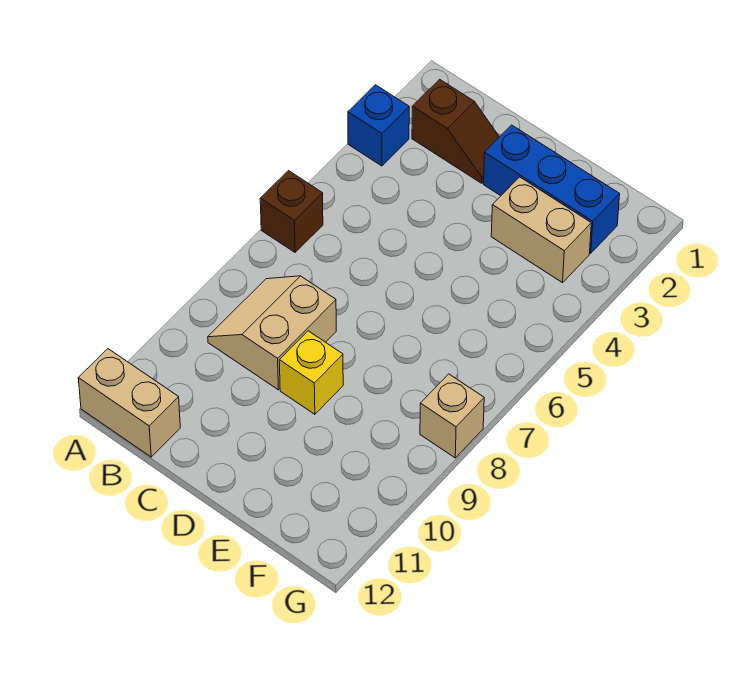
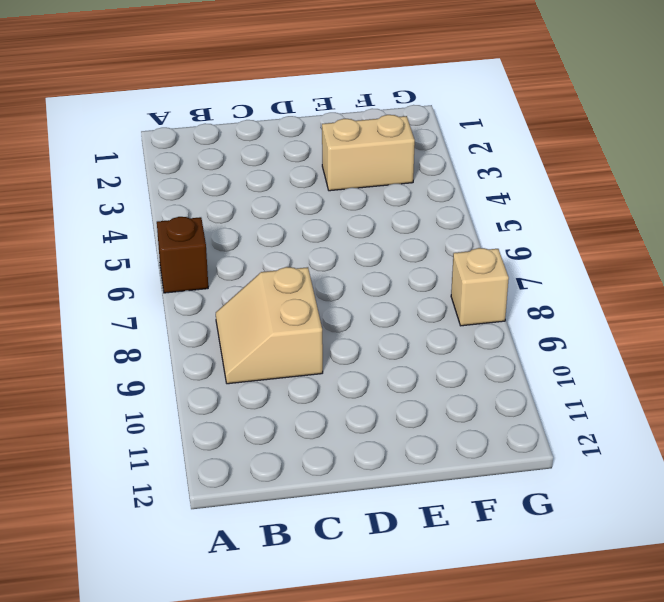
none -> blue 1x1 brick [348,85,409,166]
none -> tan 1x2 brick [78,349,180,457]

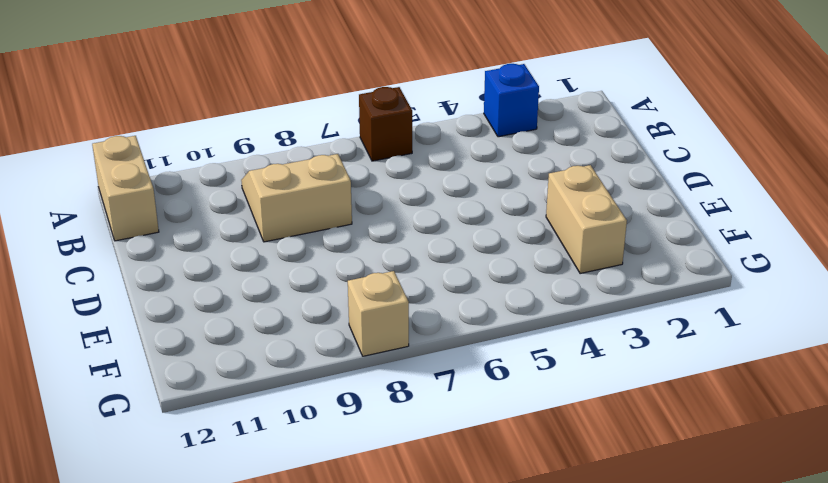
none -> brown 1x2 slope [412,79,499,183]
none -> blue 1x3 brick [484,125,620,253]

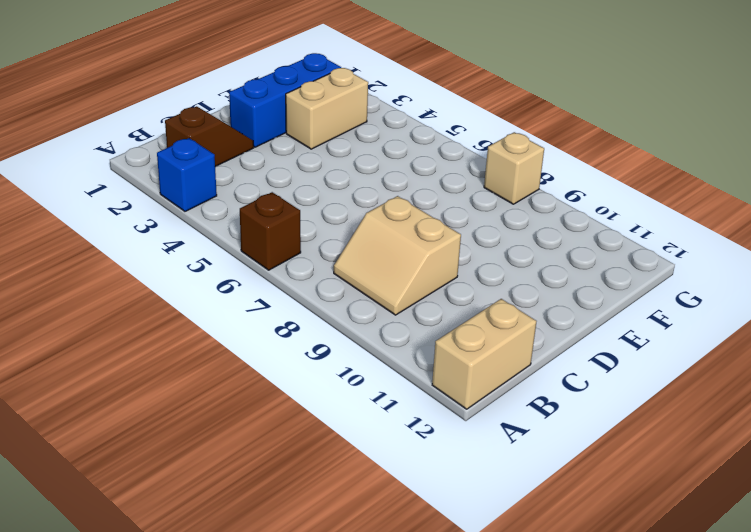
none -> yellow 1x1 brick [279,331,343,414]

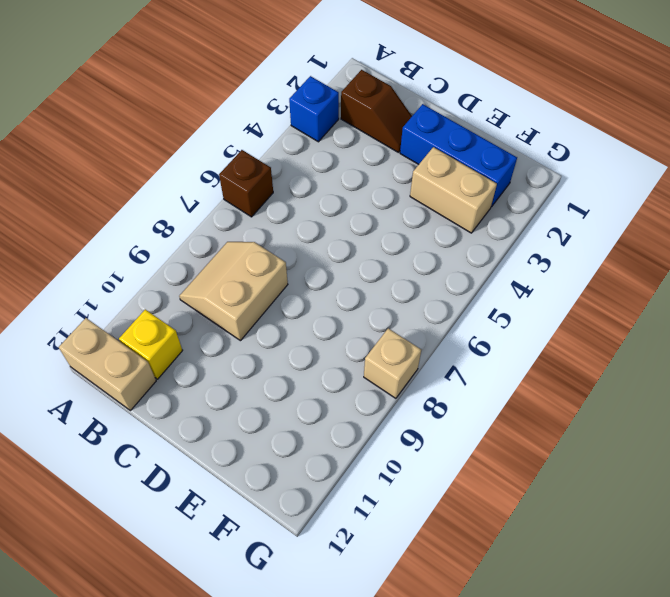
yellow 1x1 brick [119,309,183,379] -> yellow 1x1 brick moved to [279,331,343,414]

